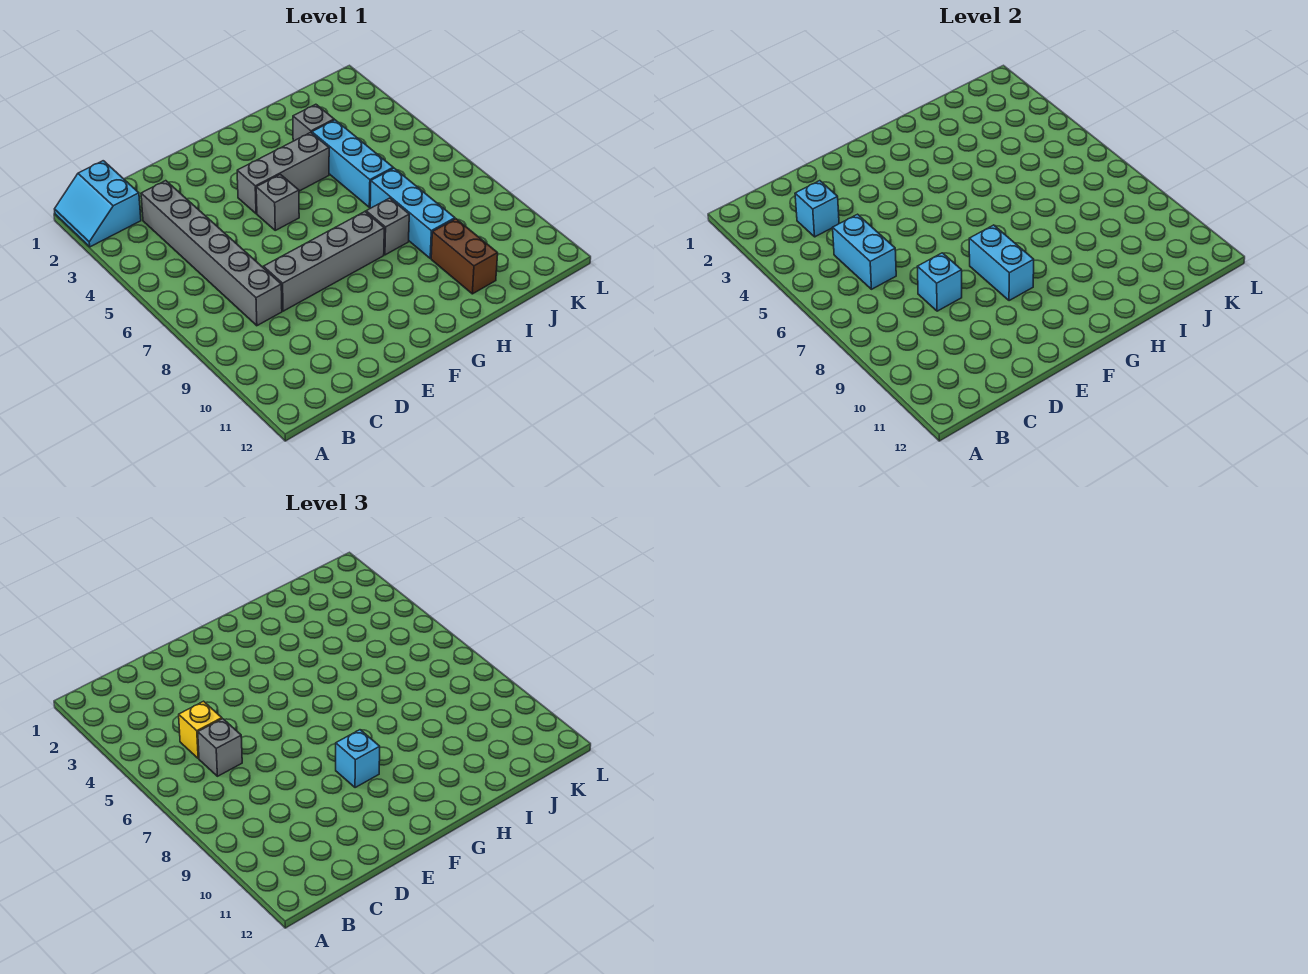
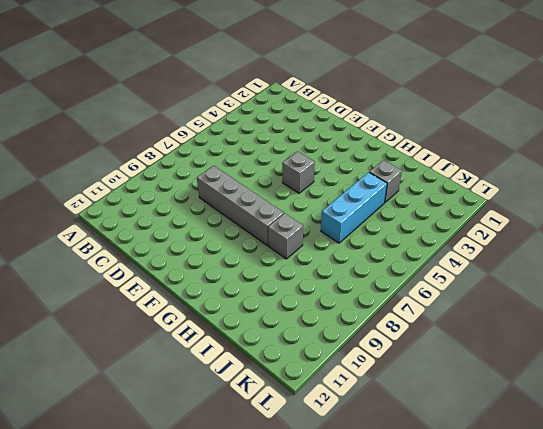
none -> cyan 2x2 slope [55,161,141,247]
none -> grey 1x6 brick [141,181,282,326]
none -> grey 1x3 brick [237,132,329,214]

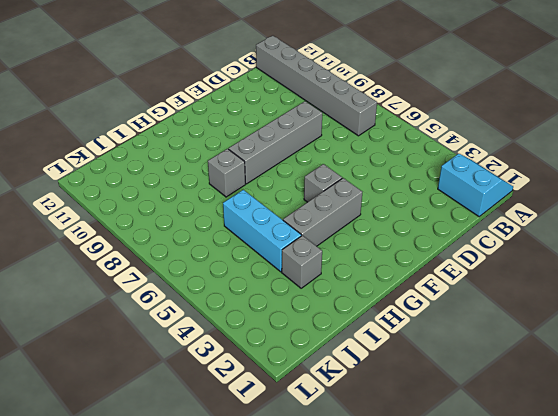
grey 1x6 brick [256,36,377,136] -> grey 1x6 brick moved to [141,181,282,326]
none -> cyan 1x3 brick [370,168,455,258]
none -> brown 1x2 brick [431,219,498,294]
none -> cyan 1x1 brick [795,181,839,237]

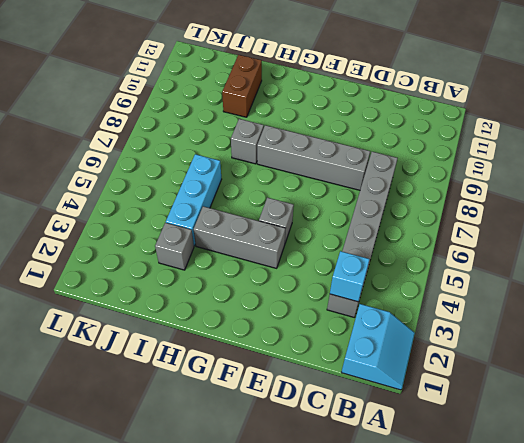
none -> cyan 1x3 brick [370,168,455,258]
none -> cyan 1x2 brick [833,214,896,289]
none -> cyan 1x1 brick [917,253,962,311]

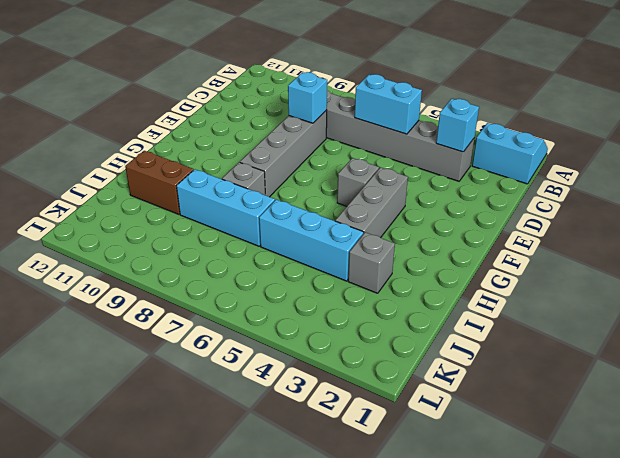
none -> cyan 1x2 brick [969,225,1034,301]
none -> yellow 1x1 brick [179,701,222,759]
none -> grey 1x1 brick [198,719,242,776]

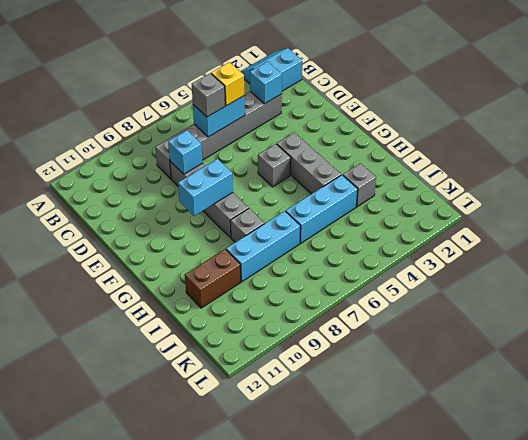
none -> cyan 1x1 brick [336,730,380,788]

